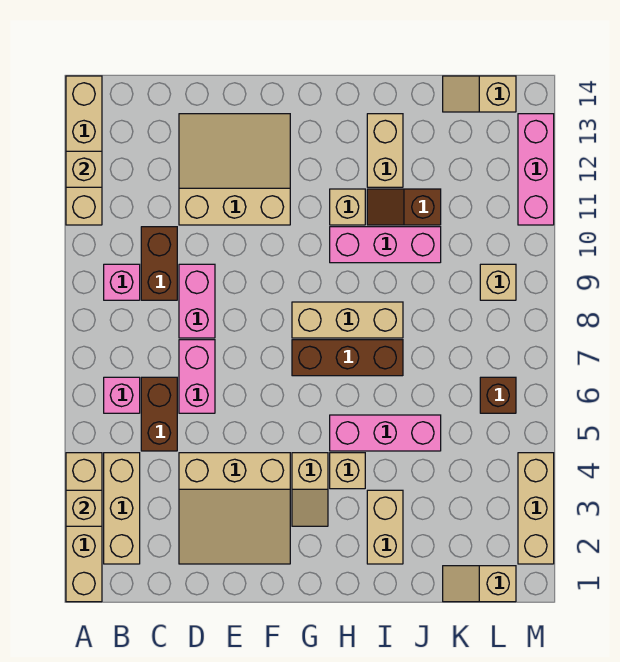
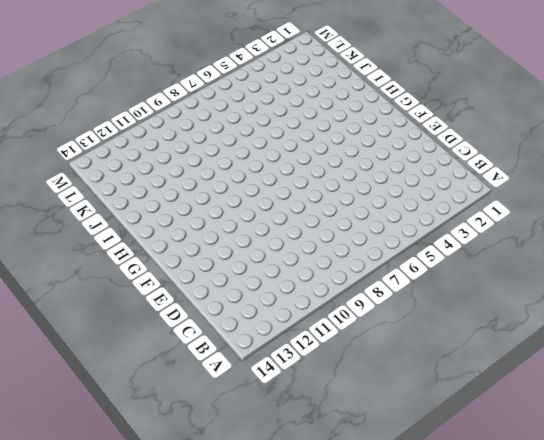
none -> tan 1x4 brick [66,453,102,602]
none -> tan 1x4 brick [66,76,102,225]
none -> tan 1x3 brick [104,453,140,564]

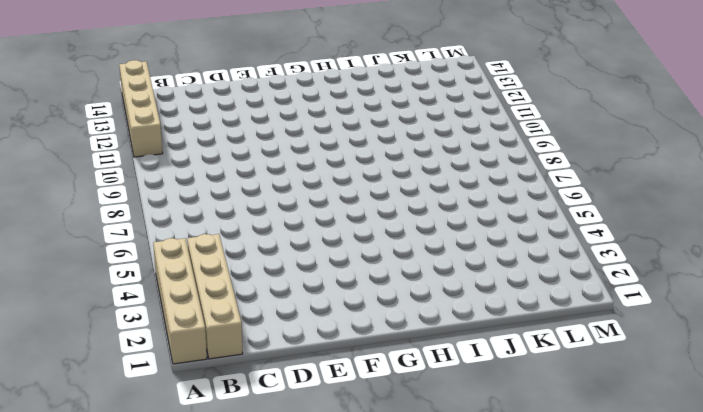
tan 1x4 brick [187,234,243,359] -> tan 1x3 brick [104,453,140,564]
none -> pink 1x1 brick [104,377,140,413]
none -> pink 1x1 brick [104,264,140,300]
none -> brown 1x2 brick [141,377,177,451]

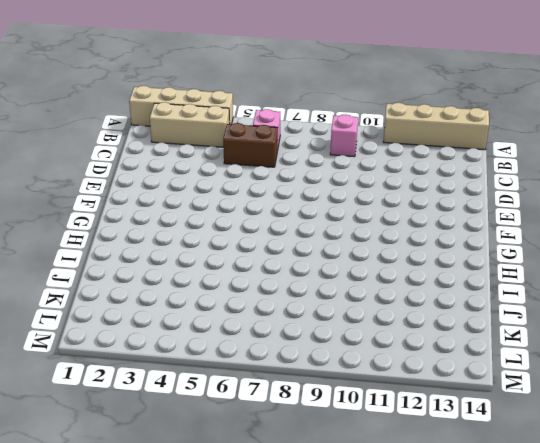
none -> brown 1x2 brick [141,227,177,300]
none -> tan 3x3 slope [179,453,290,564]
none -> pink 1x2 brick [179,340,215,413]

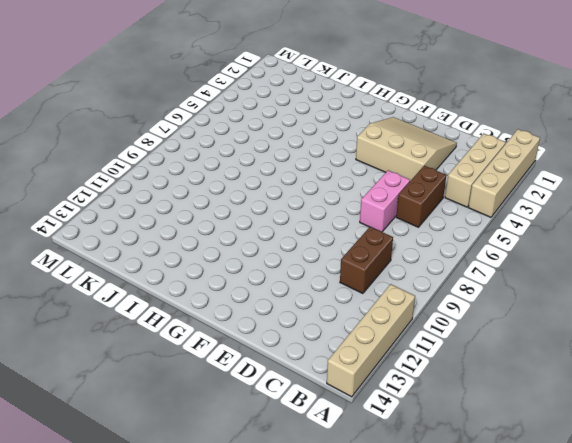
none -> pink 1x1 brick [104,377,140,413]
none -> pink 1x1 brick [104,264,140,300]
none -> pink 1x2 brick [179,264,215,338]

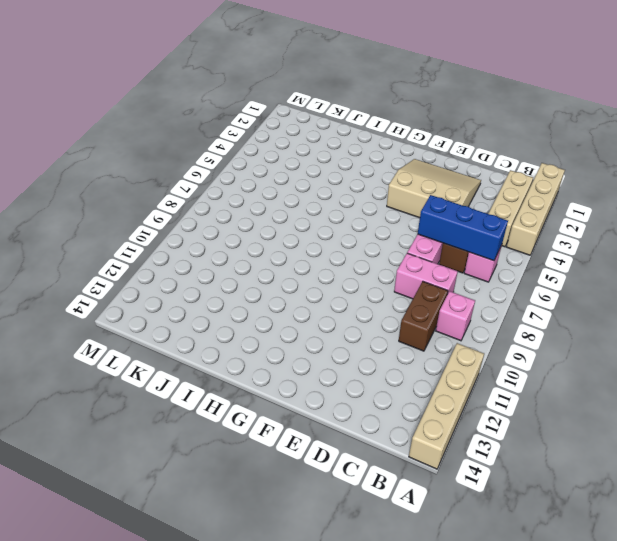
blue 1x3 brick [418,195,508,261] -> none
pink 1x2 brick [394,253,458,299] -> pink 1x2 brick turned to [179,264,215,338]
none -> tan 3x3 slope [179,114,290,225]
none -> tan 1x2 slope [292,453,328,526]
none -> brown 1x3 brick [292,340,403,376]

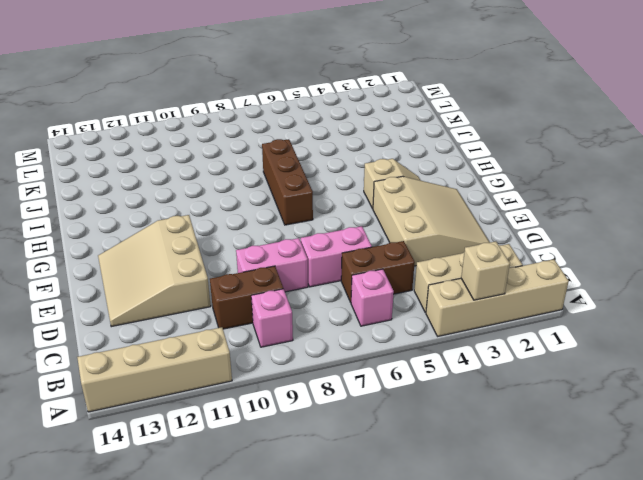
none -> tan 1x3 brick [292,302,403,338]
none -> tan 1x1 brick [330,453,365,489]
none -> pink 1x3 brick [330,415,441,451]

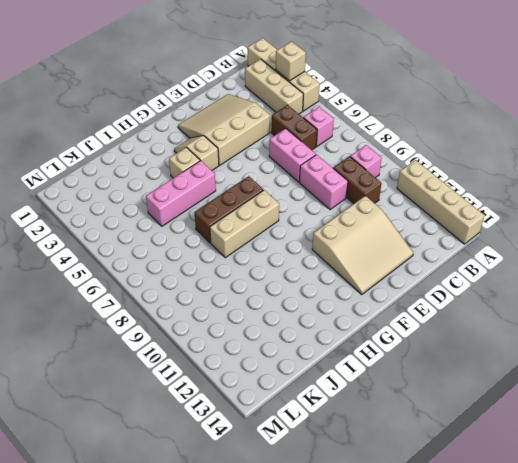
none -> pink 1x3 brick [330,227,441,263]
none -> tan 1x1 brick [330,189,365,225]
none -> tan 1x2 brick [367,490,403,564]

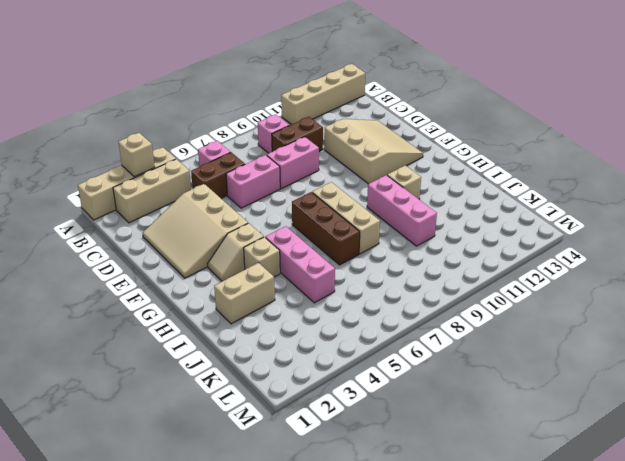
none -> brown 1x2 slope [367,189,441,225]
none -> tan 1x2 brick [367,114,403,187]
none -> tan 1x2 slope [443,566,516,602]

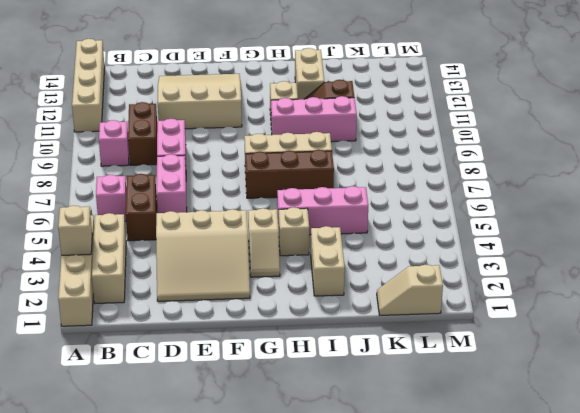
none -> tan 1x2 slope [443,76,516,112]
none -> brown 1x1 brick [480,377,516,413]
none -> tan 1x1 brick [480,264,516,300]

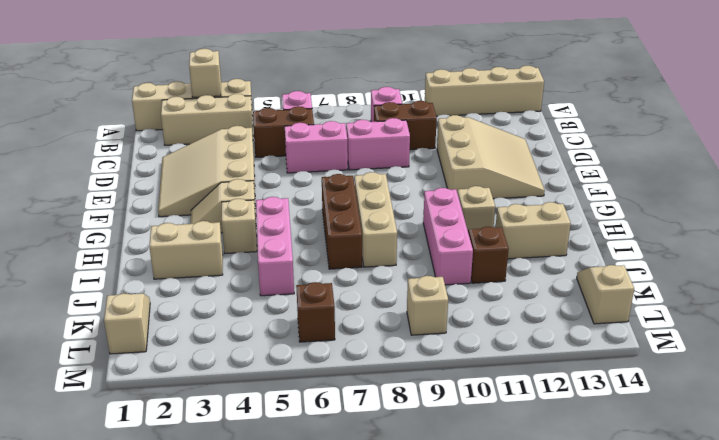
none -> tan 1x3 brick [518,453,554,564]
none -> pink 1x3 brick [518,114,554,225]
none -> tan 1x1 brick [66,151,102,187]

